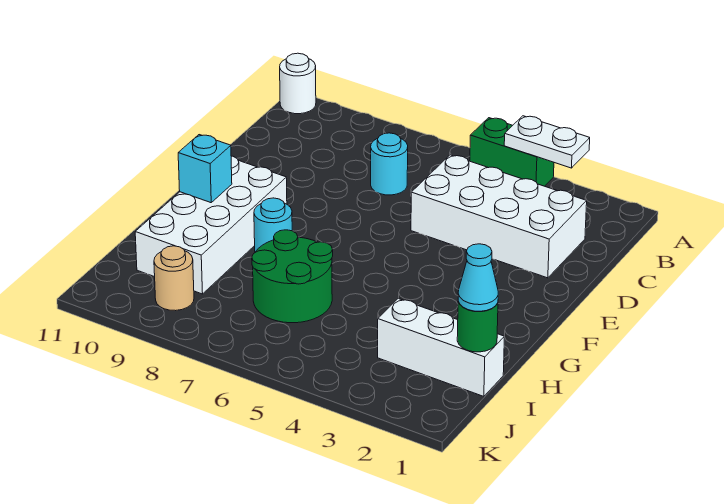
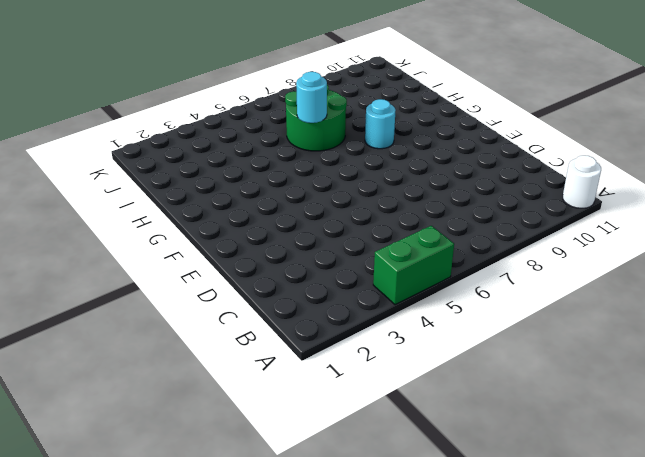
cyan 1x1 round brick [296,72,327,123] -> cyan 1x1 round brick moved to [371,133,408,195]
none -> white 2x4 brick [411,155,587,278]
none -> white 2x4 brick [135,156,287,294]
none -> white 1x3 brick [378,298,504,396]

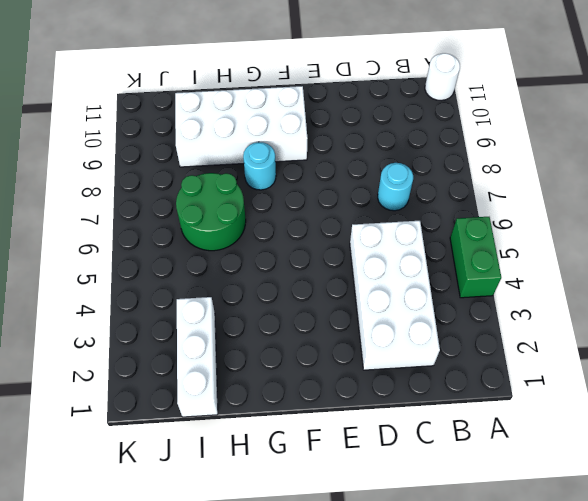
none -> tan 1x1 round brick [154,246,194,311]
none -> white 1x2 plate [504,116,590,168]
none -> cyan 1x1 brick [178,135,232,203]

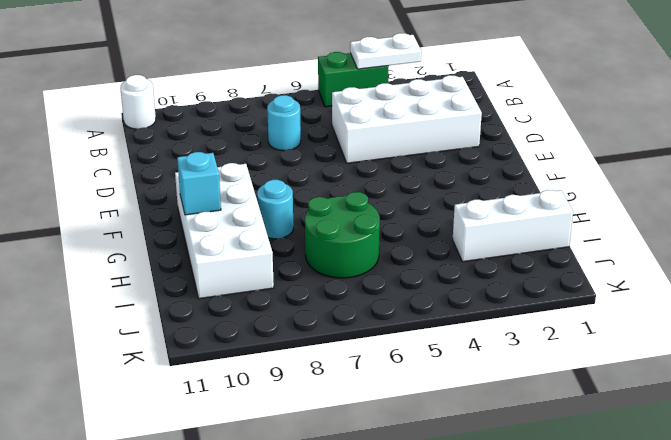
none -> tan 1x1 round brick [154,246,194,311]
none -> green 1x1 round brick [457,302,498,352]
none -> cyan 1x1 cone [458,244,498,311]

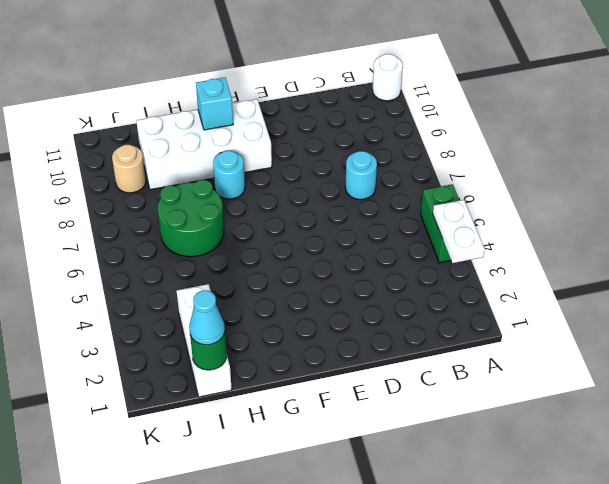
none -> white 2x4 brick [411,155,587,278]

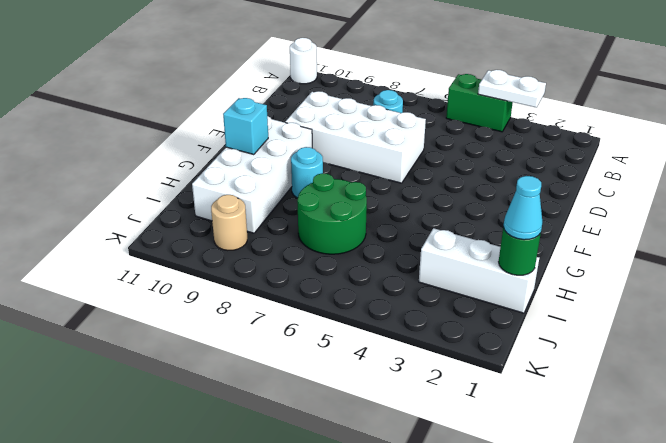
white 2x4 brick [285,91,426,183] -> white 2x4 brick moved to [411,155,587,278]

